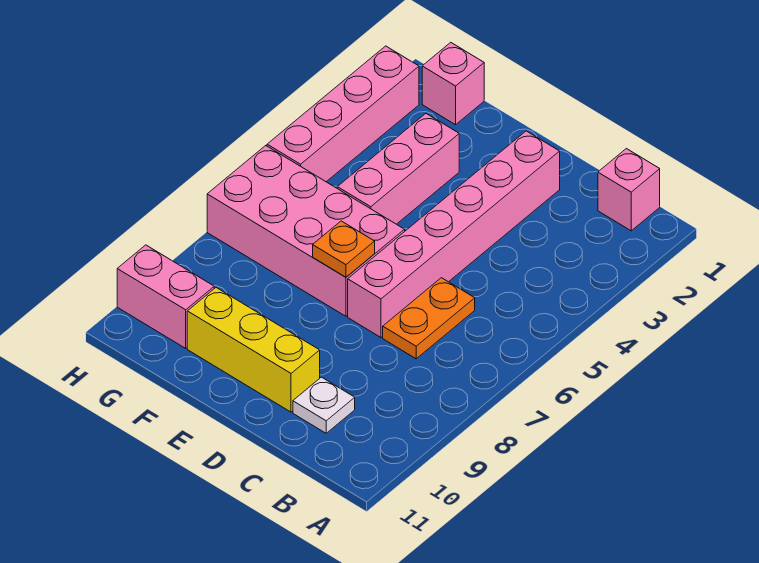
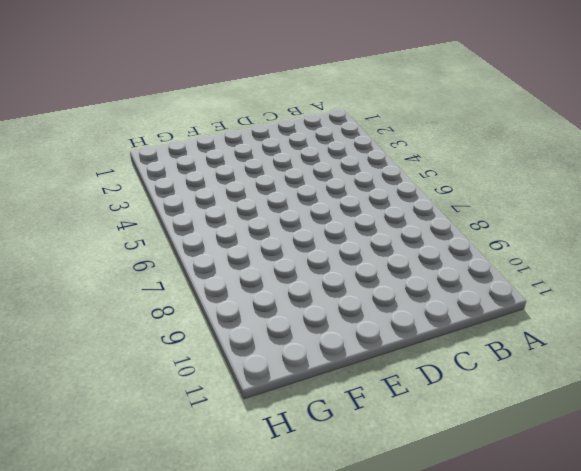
none -> pink 1x1 brick [598,149,660,231]
none -> orange 1x2 plate [383,278,475,359]

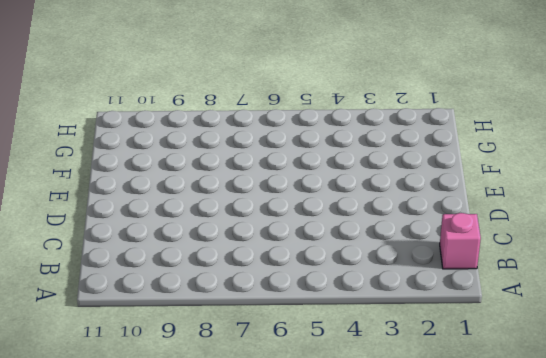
none -> orange 1x2 plate [383,278,475,359]
none -> white 1x1 plate [293,377,355,433]

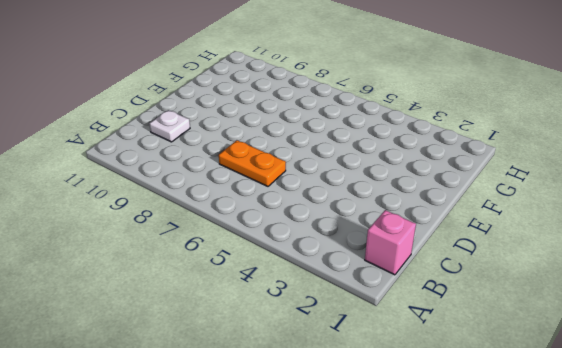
none -> pink 1x6 brick [348,131,560,337]
none -> yellow 1x3 brick [187,288,320,412]

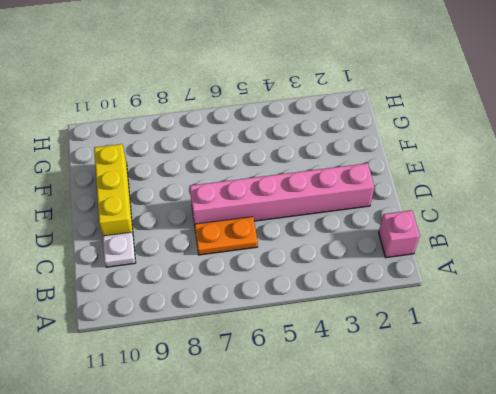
none -> pink 2x4 brick [207,146,405,316]
none -> pink 1x3 brick [337,114,459,224]

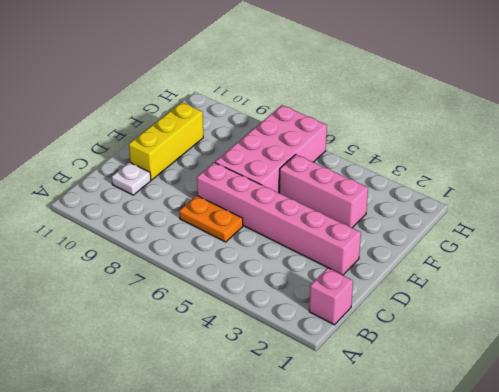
none -> pink 1x1 brick [422,42,484,125]
none -> pink 1x2 brick [117,245,214,348]

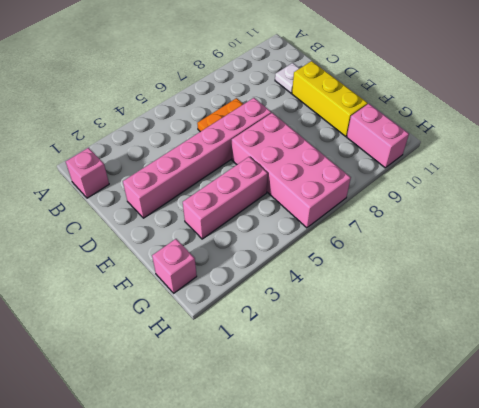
none -> pink 1x4 brick [267,46,419,182]
none -> orange 1x1 plate [313,221,375,277]

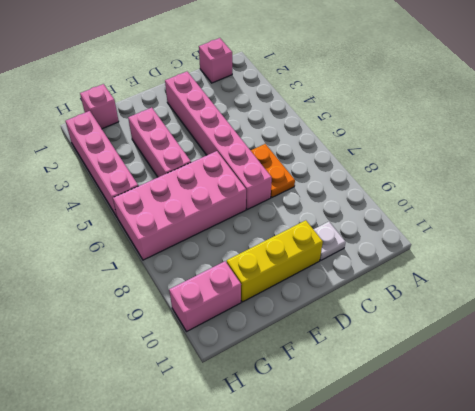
none -> orange 1x1 plate [313,221,375,277]

